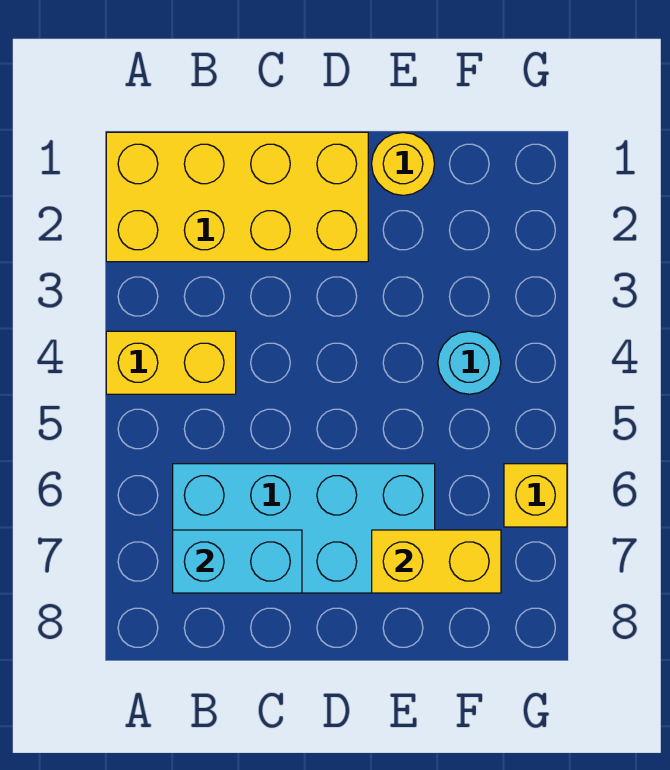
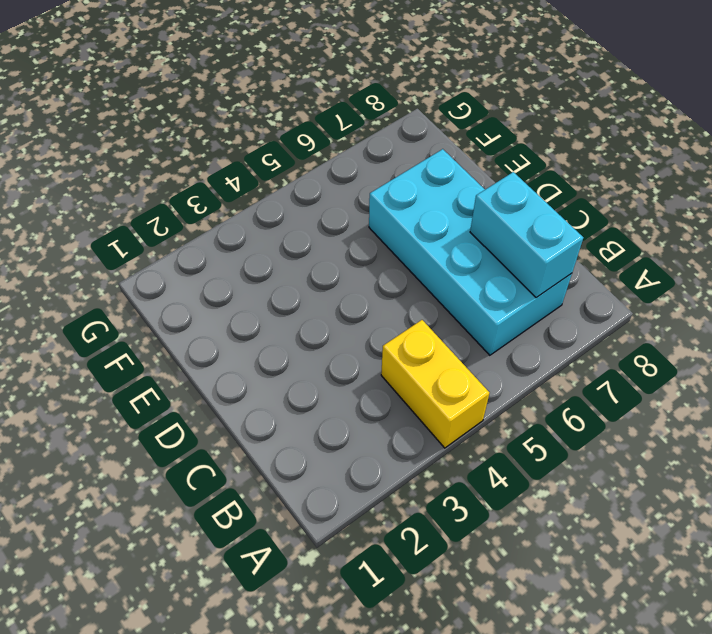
none -> yellow 2x4 brick [106,132,368,262]
none -> yellow 1x1 round brick [372,132,435,195]

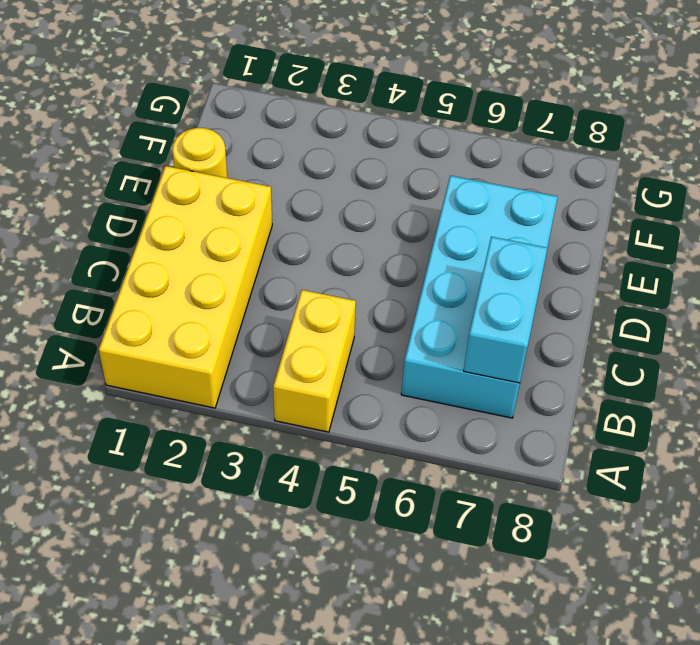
none -> cyan 1x1 round brick [438,331,501,394]
none -> yellow 1x1 brick [504,464,567,527]

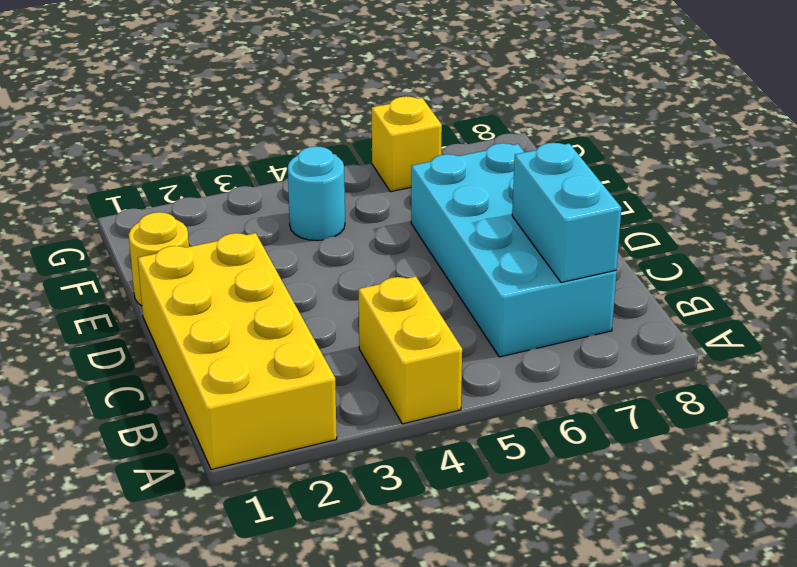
none -> yellow 1x2 brick [372,530,501,593]

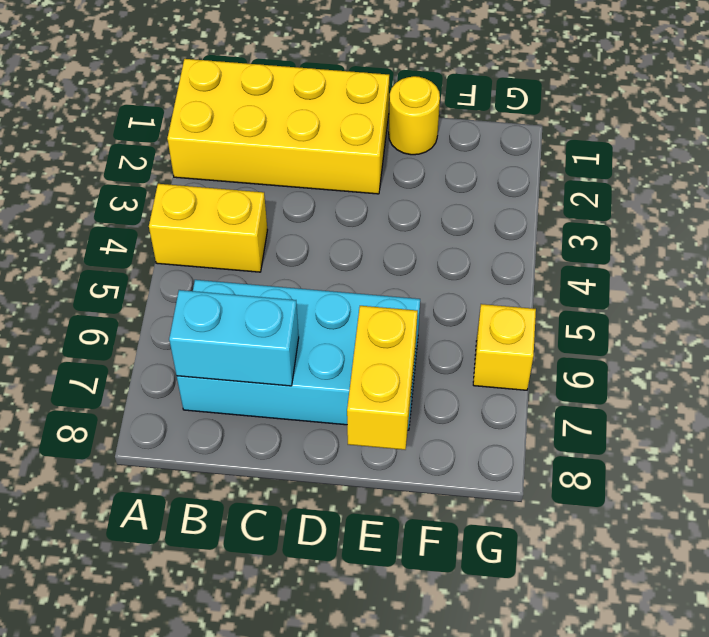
yellow 1x2 brick [347,306,418,450] -> yellow 1x2 brick turned to [372,530,501,593]
none -> cyan 1x1 round brick [438,331,501,394]

